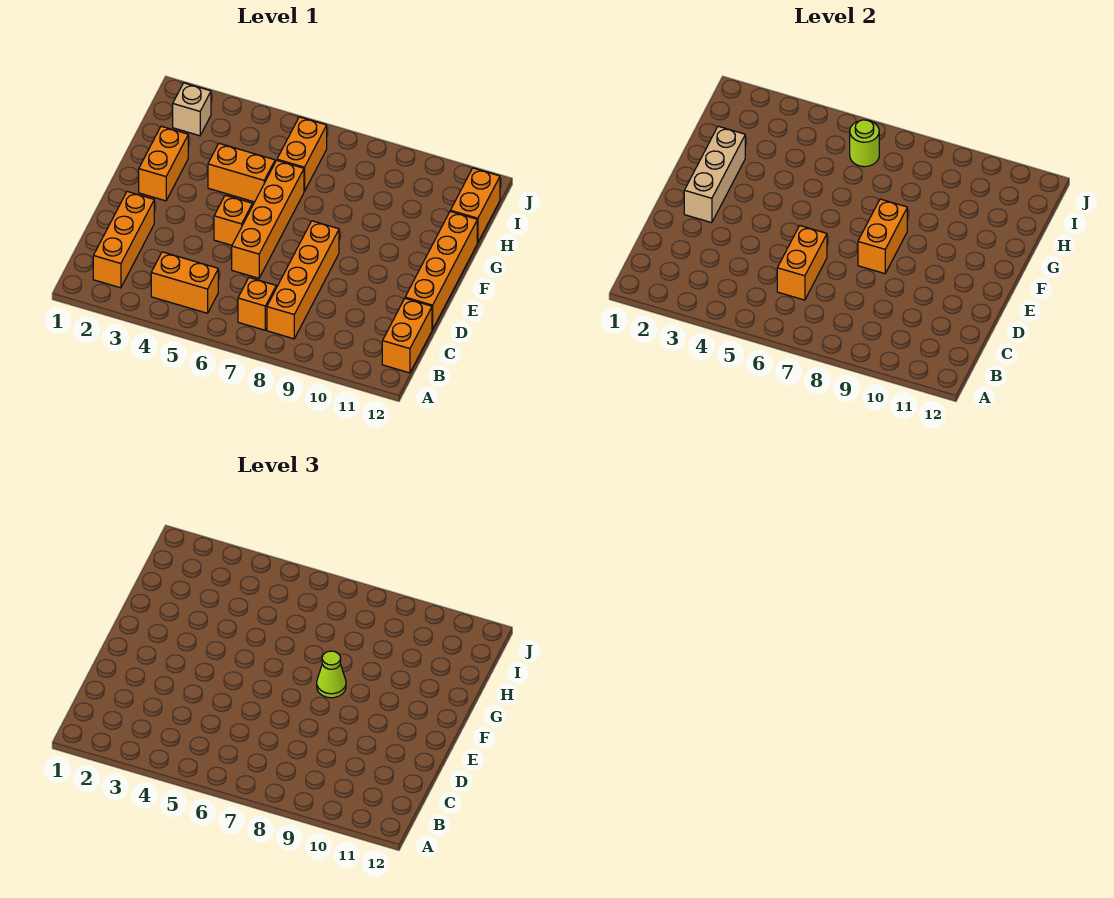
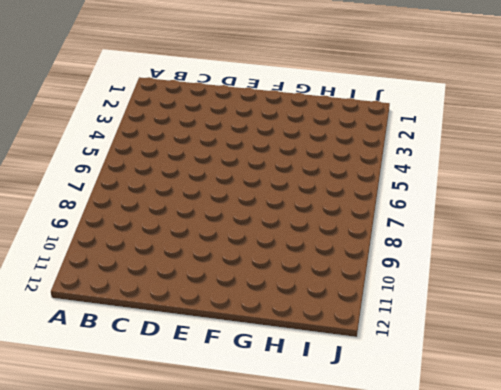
none -> orange 1x3 brick [93,192,154,288]
none -> orange 1x2 brick [151,252,218,313]
none -> orange 1x1 brick [238,278,277,330]

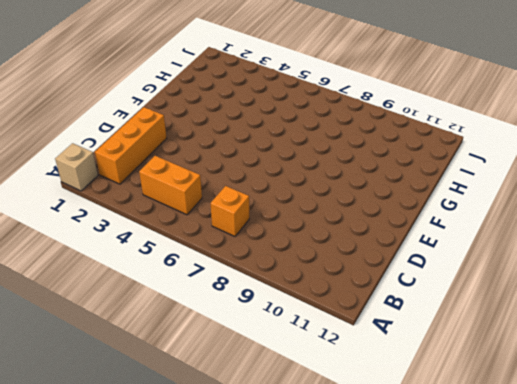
tan 1x1 brick [55,143,98,191] -> tan 1x1 brick moved to [173,83,211,136]
none -> orange 1x4 brick [267,221,339,339]
none -> orange 1x2 brick [382,298,432,373]
none -> orange 1x4 brick [232,161,304,278]

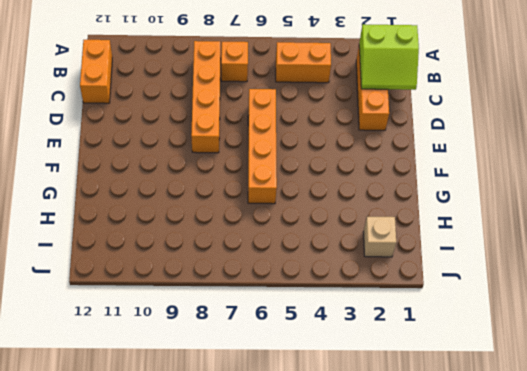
lime 2x2 slope [359,24,419,90] -> none
none -> orange 1x4 brick [405,211,477,329]
none -> orange 1x1 brick [214,195,252,245]
none -> orange 1x2 brick [139,126,188,201]

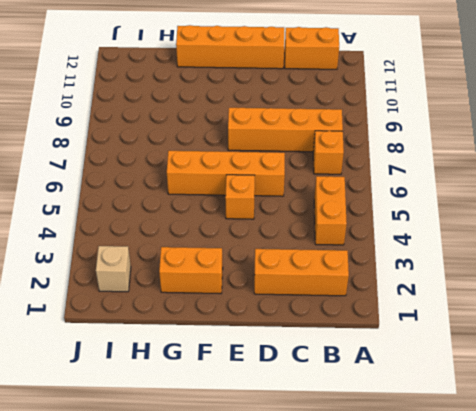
none -> orange 1x2 brick [208,143,275,202]
none -> orange 1x2 brick [277,117,327,191]
none -> orange 1x2 brick [450,168,500,243]

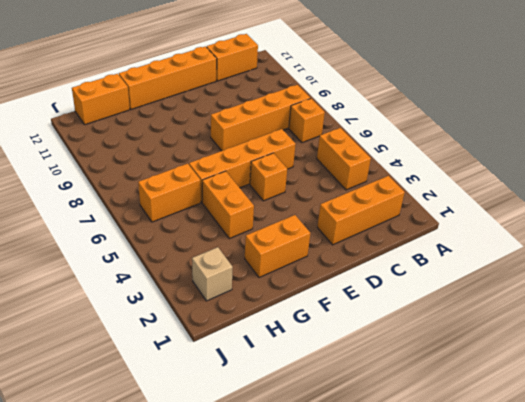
none -> orange 1x2 brick [777,226,827,300]
none -> tan 1x3 brick [684,126,745,223]
none -> orange 1x2 brick [858,199,907,274]

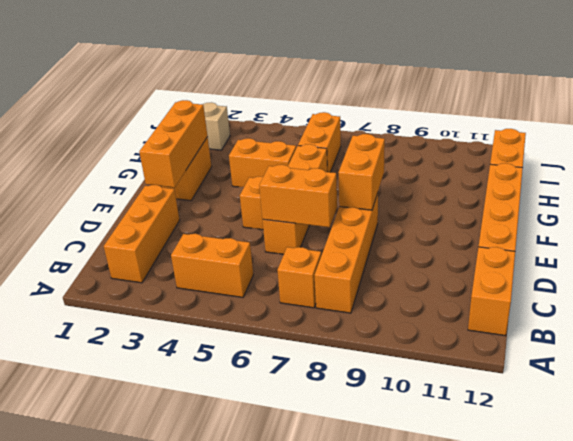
orange 1x2 brick [259,165,337,227] -> orange 1x2 brick turned to [777,226,827,300]
orange 1x3 brick [139,100,208,188] -> tan 1x3 brick [684,126,745,223]
none -> lime 1x1 round brick [850,120,879,167]
none -> lime 1x1 cone [317,651,346,698]

